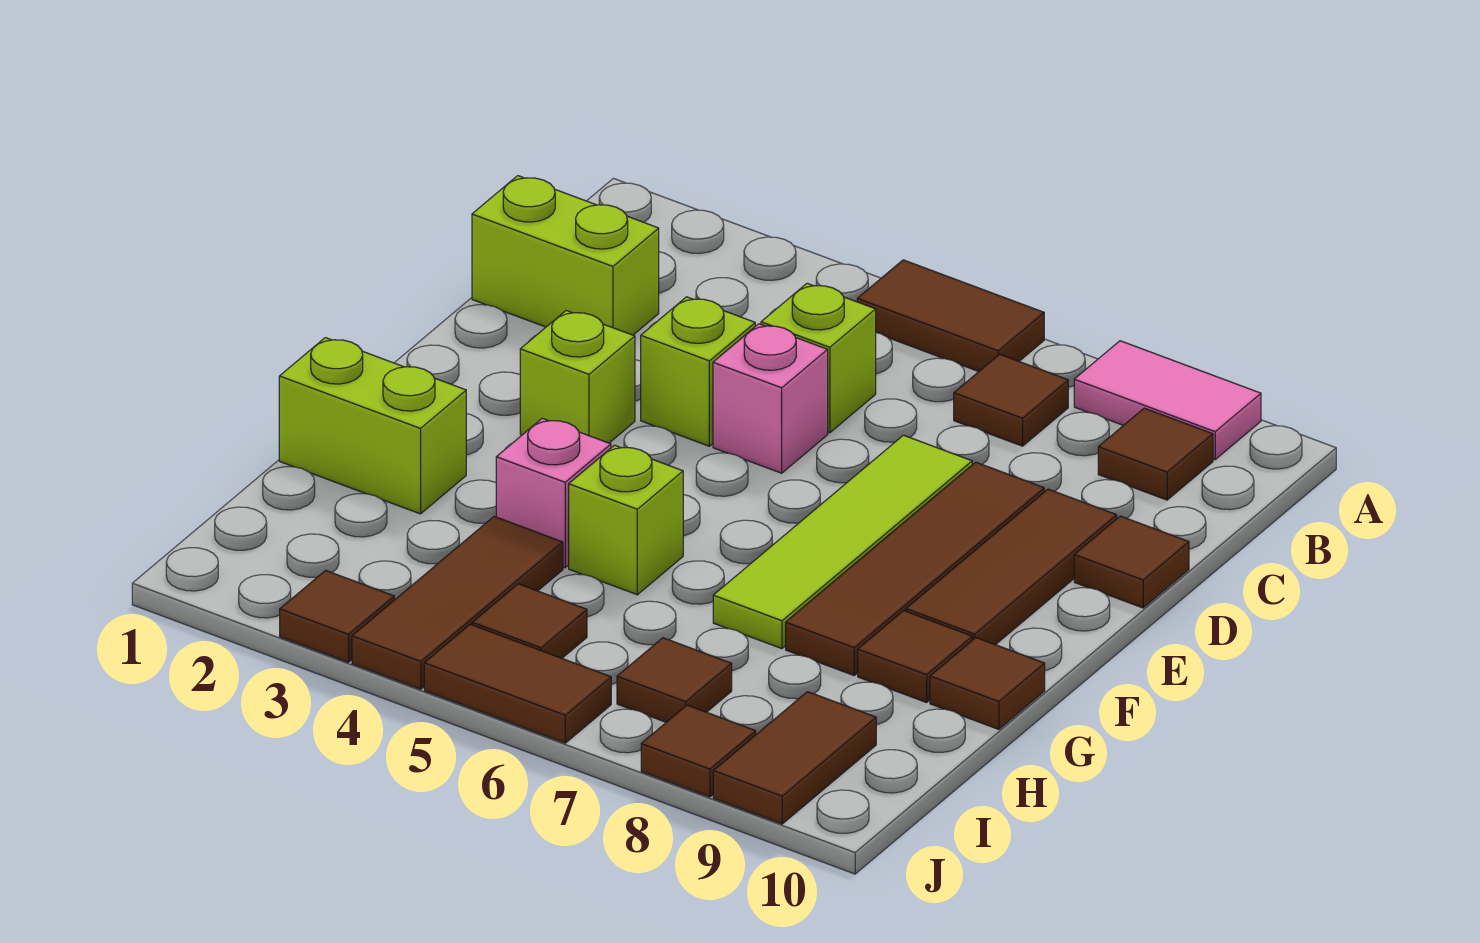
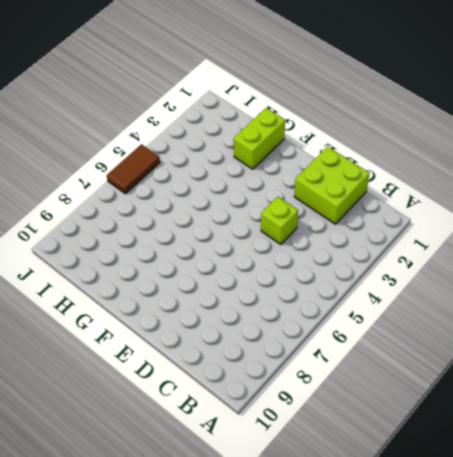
lime 2x2 brick [294,147,370,224] -> lime 1x2 brick [472,176,659,335]
none -> brown 1x2 tile [857,260,1044,371]
none -> pink 1x2 tile [1074,341,1261,459]
none -> brown 1x1 tile [954,354,1068,446]

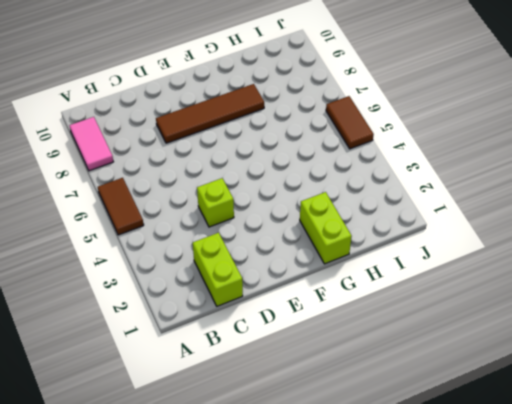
none -> brown 1x1 tile [954,354,1068,446]
none -> brown 1x1 tile [1098,408,1213,500]
none -> lime 1x1 brick [761,283,876,433]

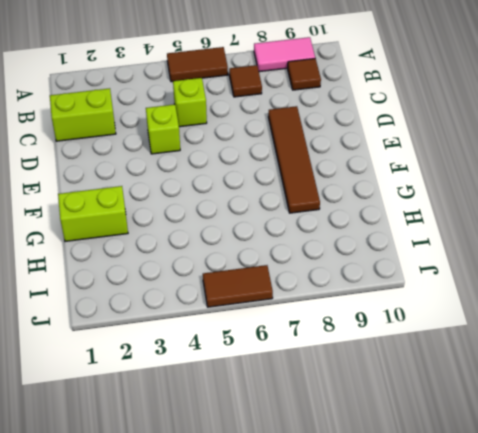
none -> pink 1x1 brick [713,324,828,473]
none -> lime 1x4 tile [713,435,972,649]
none -> brown 1x3 tile [906,489,1117,645]

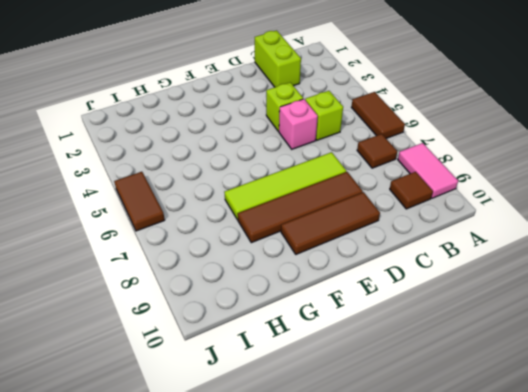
none -> brown 1x1 tile [1074,516,1189,608]
none -> lime 1x1 brick [520,311,635,443]
none -> lime 1x2 brick [279,338,466,514]

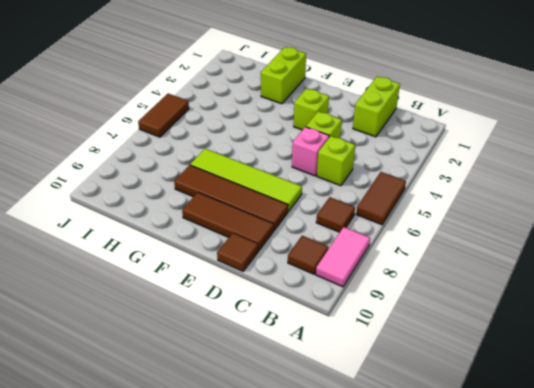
none -> pink 1x1 brick [496,418,611,568]
none -> lime 1x1 brick [569,445,683,595]
none -> brown 1x1 tile [858,611,972,702]

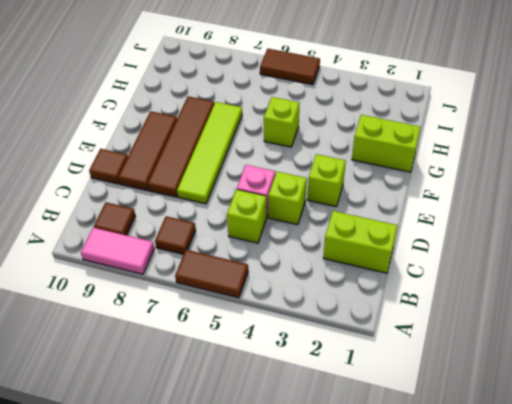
none -> pink 1x1 brick [496,418,611,568]
none -> brown 1x1 tile [858,611,972,702]
none -> brown 1x1 tile [930,638,1045,729]

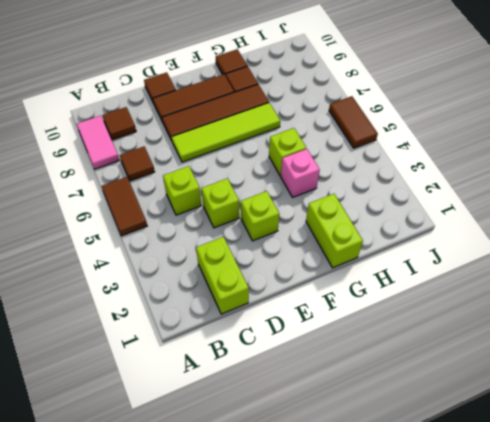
none -> pink 1x1 brick [713,324,828,473]
none -> brown 1x3 tile [352,516,563,689]
none -> brown 1x1 tile [472,584,587,658]

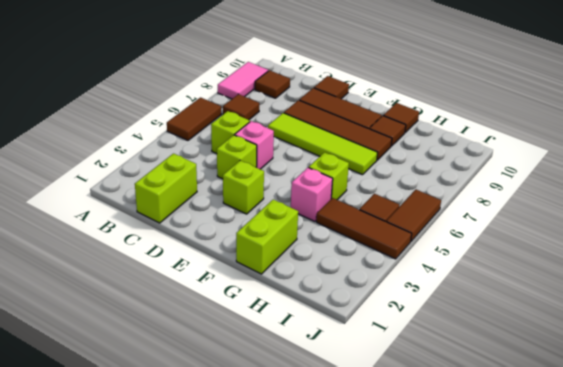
none -> brown 1x1 tile [617,638,732,722]
none -> brown 1x2 tile [713,692,876,824]
none -> brown 1x1 tile [280,570,394,662]

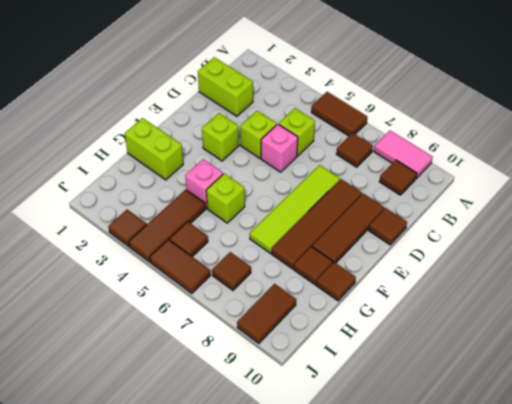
none -> brown 1x1 tile [641,705,756,797]

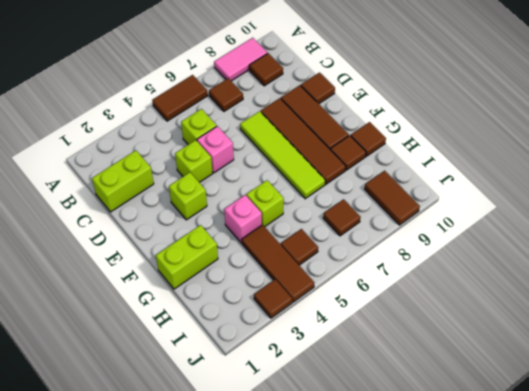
none -> brown 1x2 tile [424,624,611,743]
none -> brown 1x1 tile [641,705,756,797]

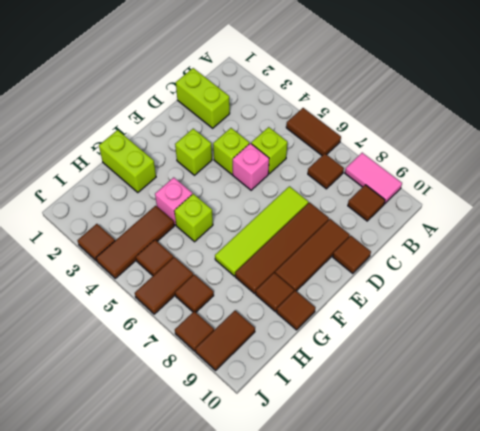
brown 1x2 tile [135,257,193,314] -> brown 1x2 tile turned to [424,624,611,743]

